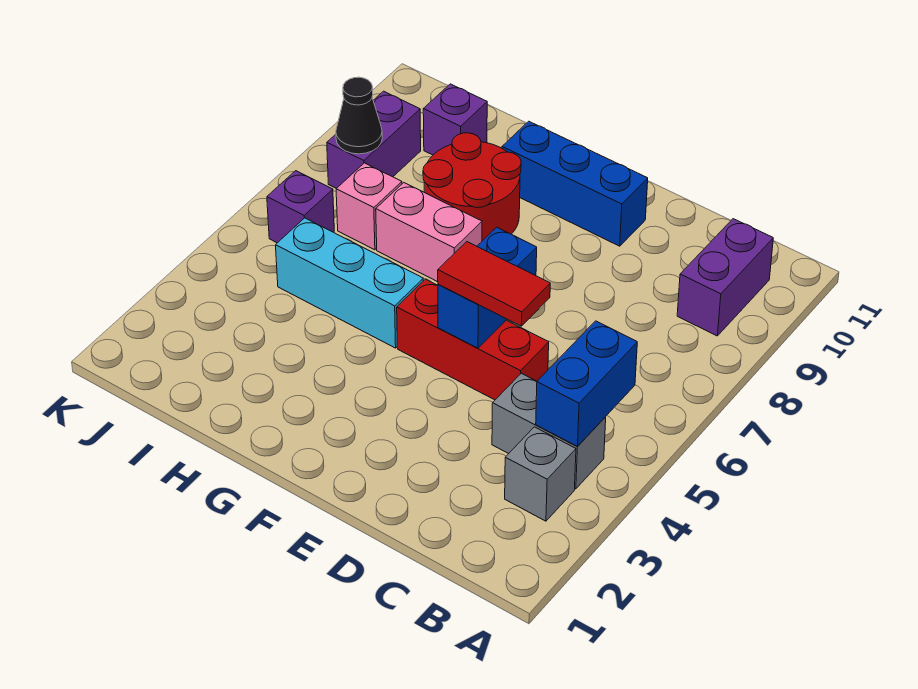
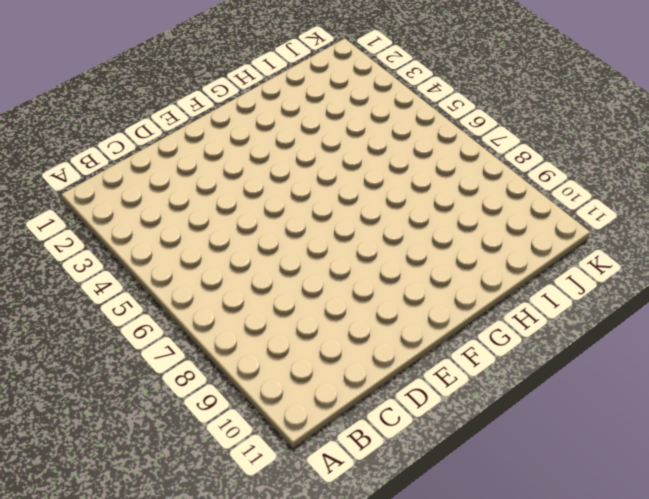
none -> grey 1x1 brick [505,427,576,521]
none -> grey 1x2 brick [492,373,606,489]
none -> purple 1x2 brick [677,219,773,336]

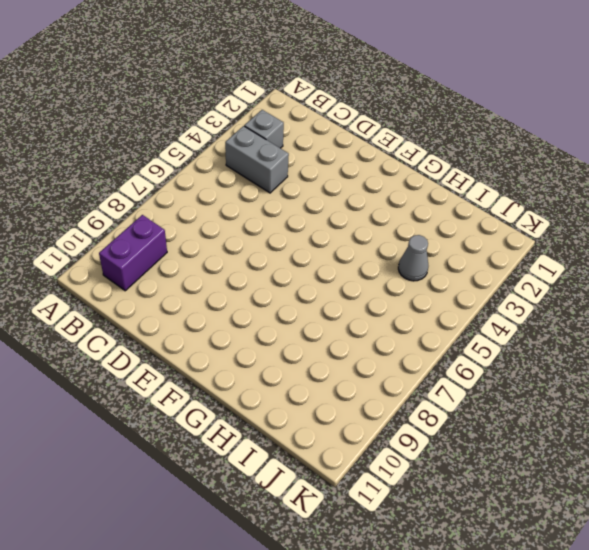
grey 1x1 cone [398,235,428,281] -> none
none -> red 1x3 brick [397,279,549,400]
none -> blue 1x3 brick [502,121,648,246]
none -> cyan 1x3 brick [276,218,423,348]

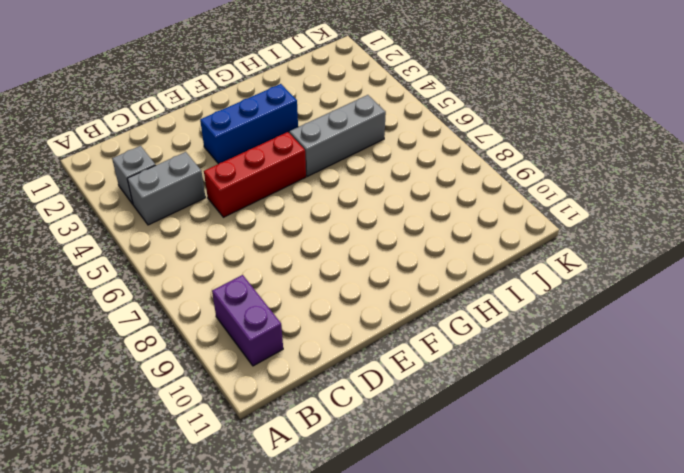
blue 1x3 brick [200,84,298,164] -> blue 1x3 brick moved to [502,121,648,246]
grey 1x3 brick [289,95,386,176] -> cyan 1x3 brick [276,218,423,348]
none -> pink 1x2 brick [376,183,482,282]
none -> red 2x2 round brick [423,133,521,241]
none -> pink 1x1 brick [336,163,402,250]

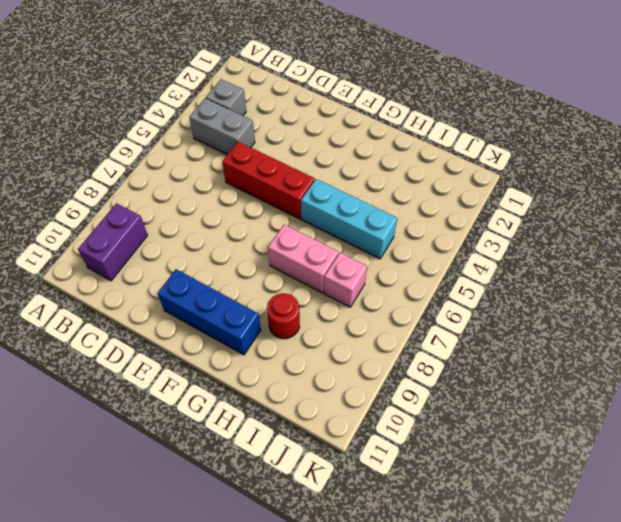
red 1x1 round brick [267,293,300,339] -> red 2x2 round brick [423,133,521,241]
none -> purple 1x1 brick [423,84,487,155]
none -> purple 1x1 brick [267,171,334,243]
none -> purple 1x2 brick [327,91,421,189]

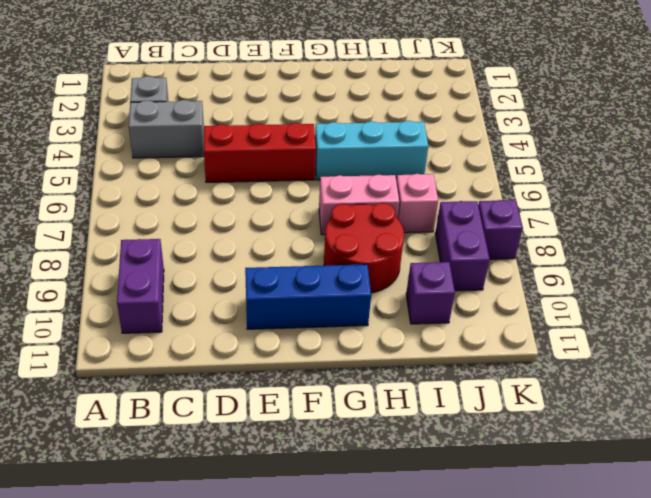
purple 1x1 brick [478,200,523,259] -> purple 1x1 brick moved to [267,171,334,243]
none -> blue 1x2 brick [536,321,637,446]
none -> blue 1x2 brick [438,227,537,348]
none -> black 1x1 cone [336,77,382,154]

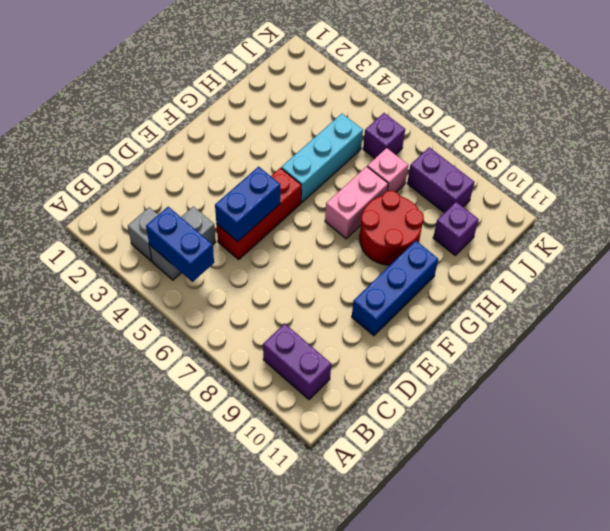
blue 1x2 brick [215,167,280,242] -> blue 1x2 brick turned to [438,227,537,348]
none -> black 1x1 cone [336,77,382,154]
none -> red 1x2 tile [438,242,550,326]

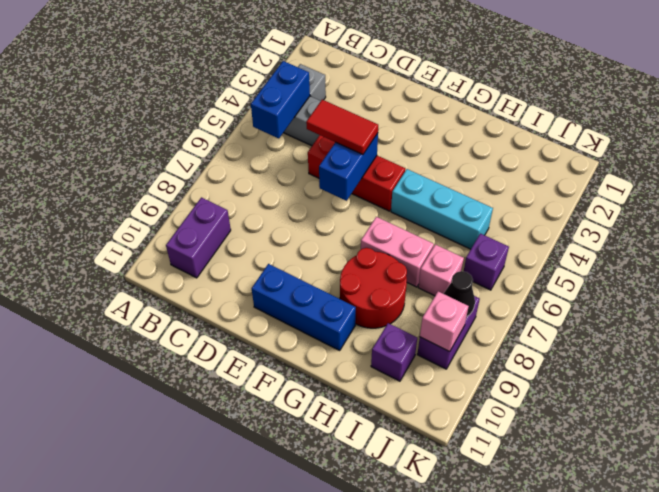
pink 1x1 brick [420,291,469,352] -> none

